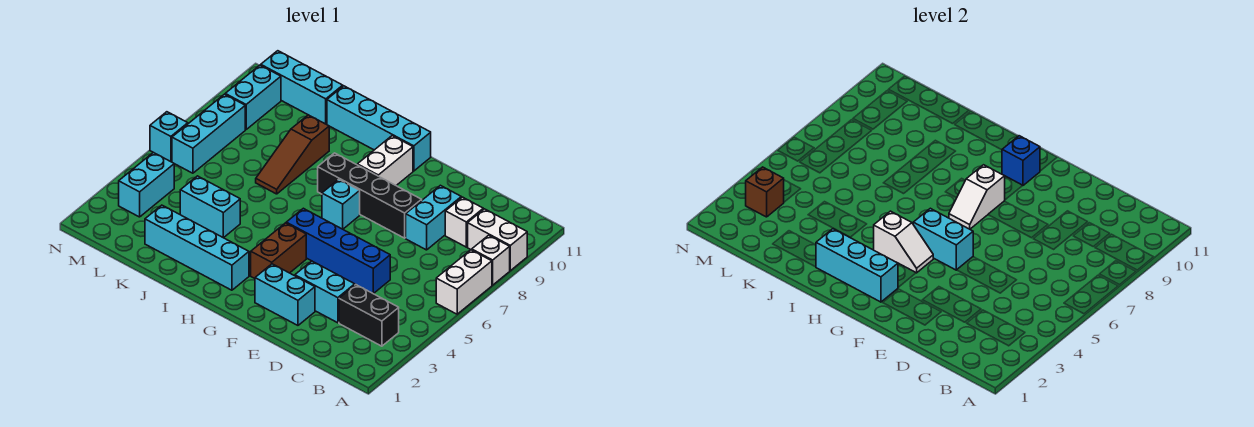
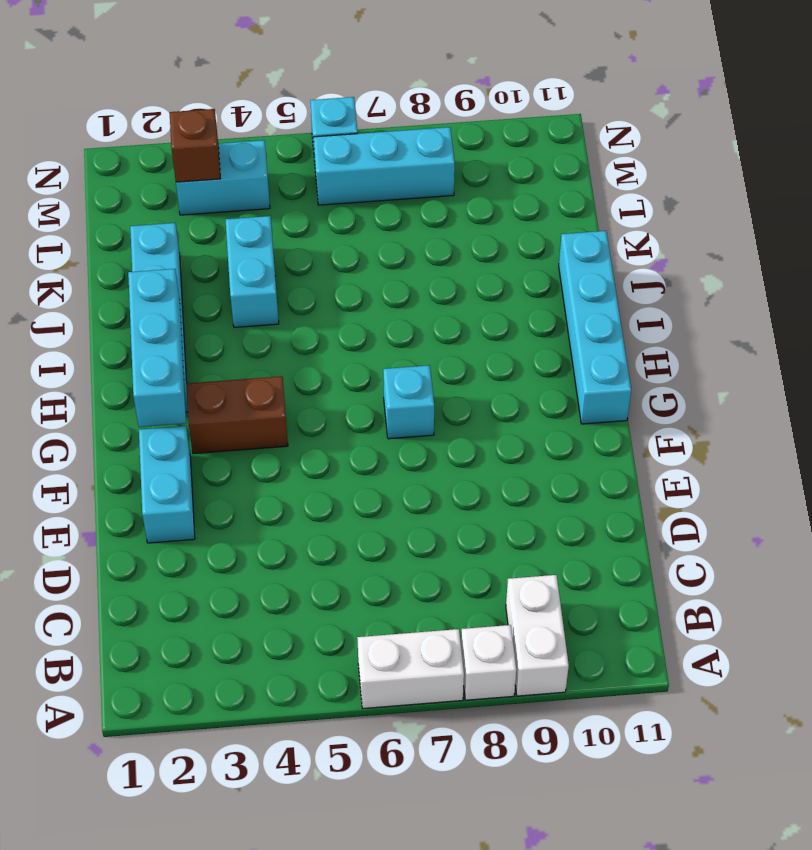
none -> black 1x2 brick [339,285,399,346]
none -> white 1x1 brick [445,197,483,247]
none -> cyan 1x2 brick [295,261,355,323]

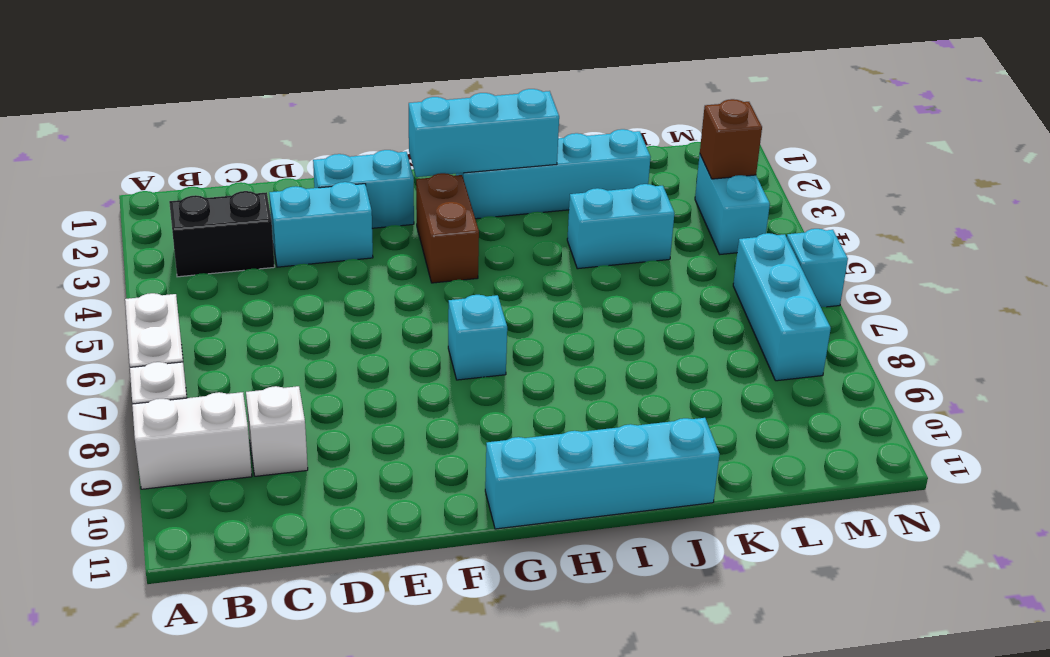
none -> blue 1x4 brick [286,208,390,294]
none -> cyan 1x2 brick [406,185,461,250]
none -> black 1x4 brick [318,153,422,238]

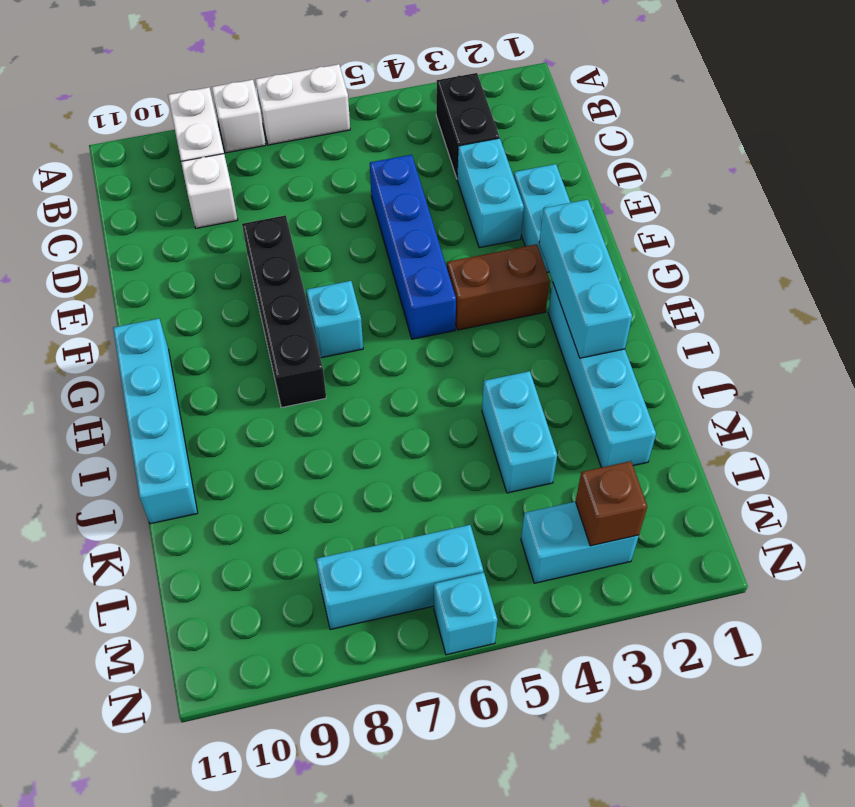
none -> cyan 1x2 brick [406,185,461,250]
none -> white 1x2 brick [357,136,413,185]
none -> brown 1x3 slope [256,115,329,194]

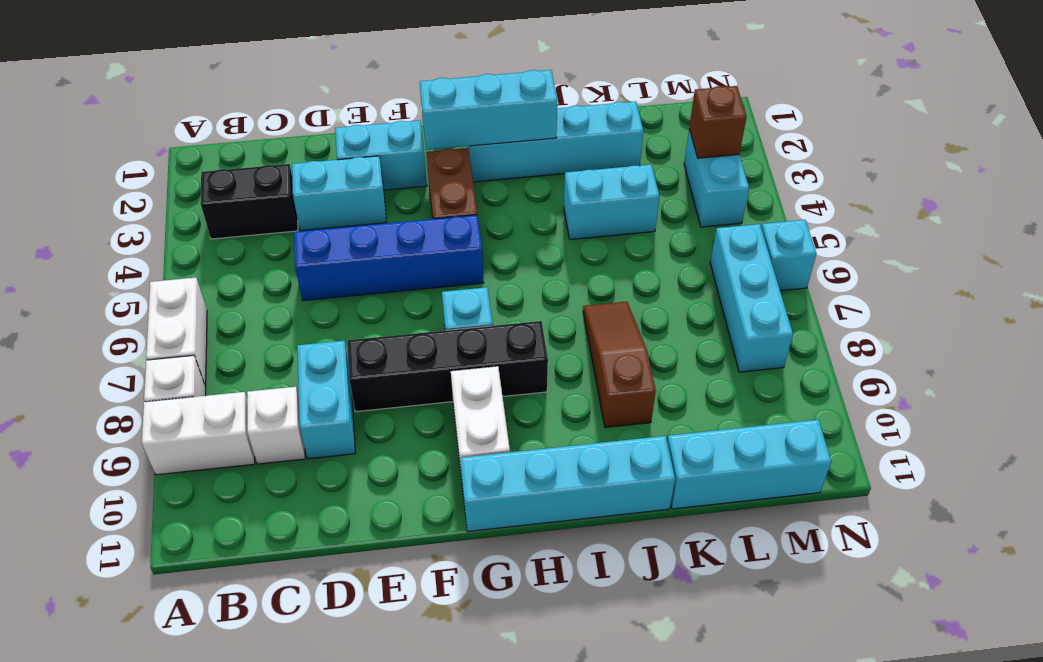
none -> cyan 1x2 brick [225,65,281,129]
none -> cyan 1x2 brick [913,208,973,270]
none -> white 1x2 slope [874,211,933,273]

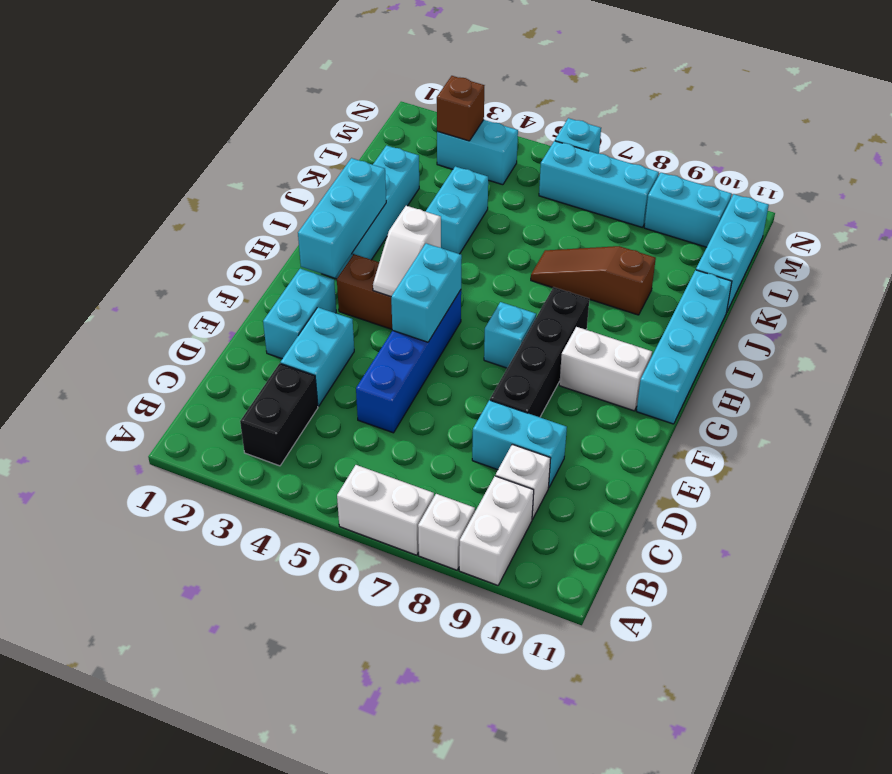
none -> white 1x2 slope [949,165,1005,229]
none -> blue 1x1 brick [1002,136,1040,185]

